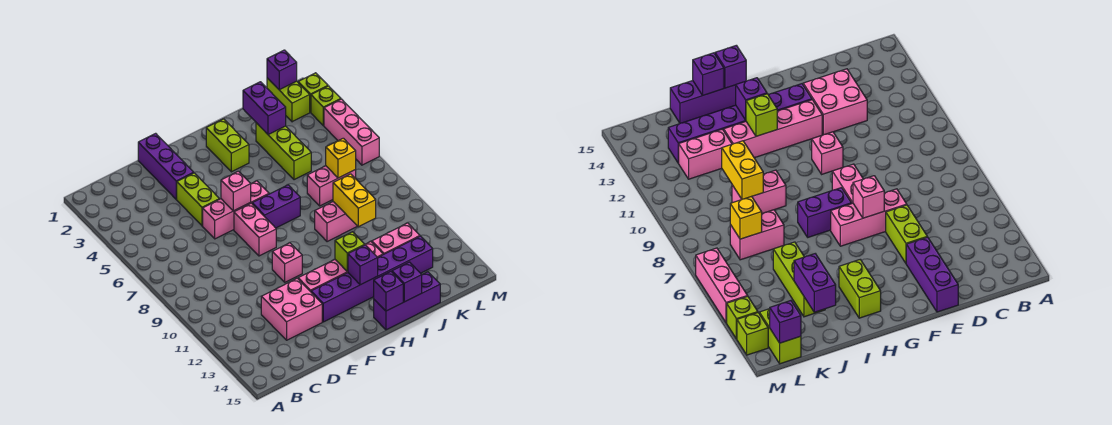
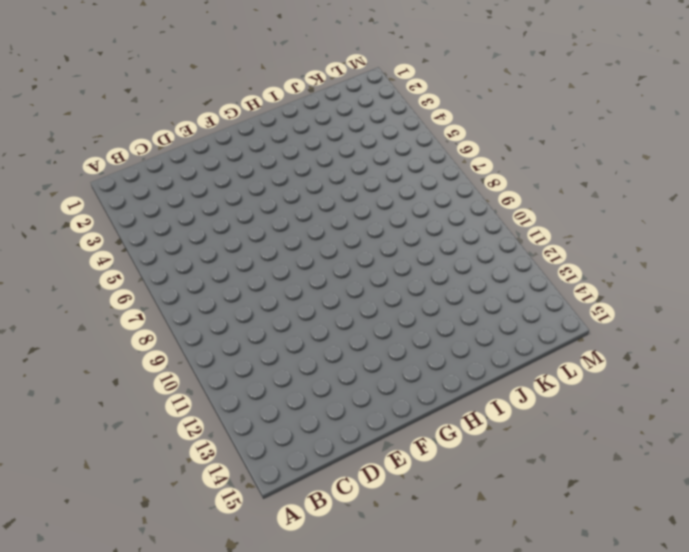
none -> pink 2x2 brick [261,278,322,340]
none -> purple 1x3 brick [138,133,194,199]
none -> lime 1x2 brick [177,173,219,226]

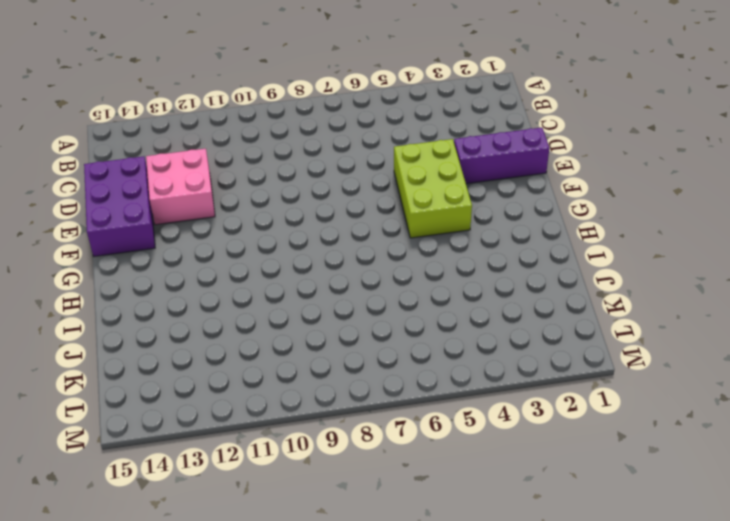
purple 2x3 brick [84,156,155,256] -> none
lime 2x3 brick [394,139,472,238] -> lime 1x2 brick [177,173,219,226]
none -> pink 1x3 brick [203,181,269,239]
none -> pink 1x2 brick [234,203,276,256]
none -> pink 1x1 brick [272,243,302,282]

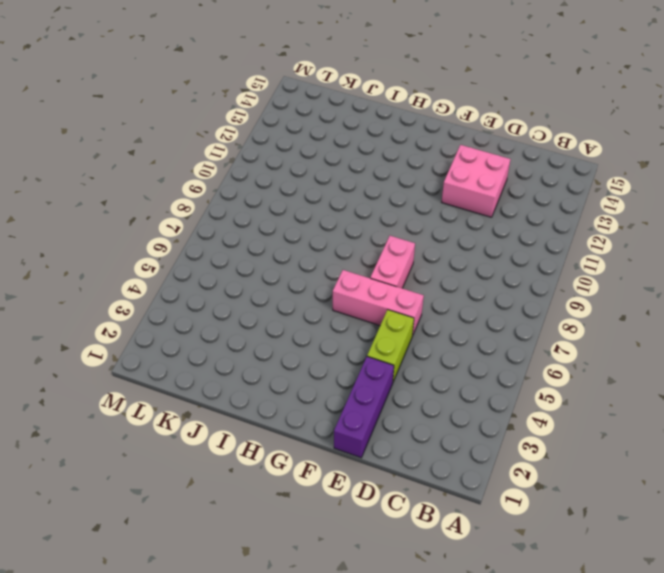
none -> pink 1x1 brick [272,243,302,282]
none -> pink 1x4 brick [298,242,383,292]
none -> purple 1x6 brick [311,236,433,322]

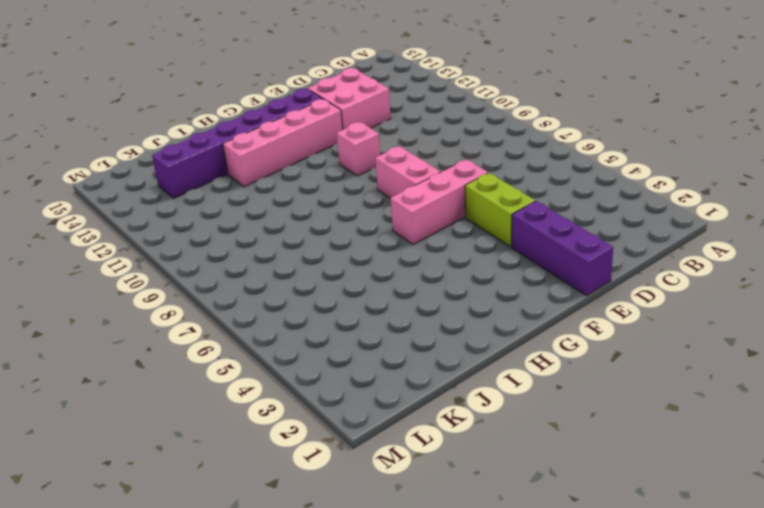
none -> purple 1x2 brick [252,185,300,228]
none -> lime 1x2 brick [206,119,249,172]
none -> purple 1x3 brick [374,272,440,330]

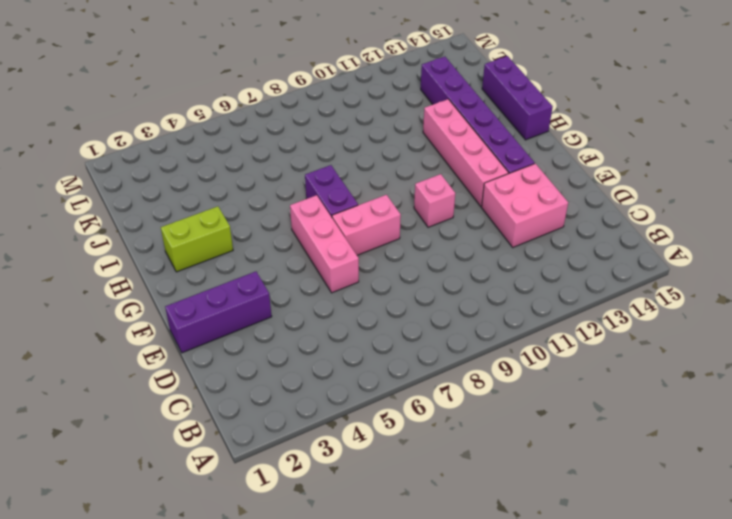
none -> lime 1x2 brick [177,173,219,226]
none -> pink 1x2 brick [315,202,357,242]
none -> lime 1x3 brick [256,123,311,180]

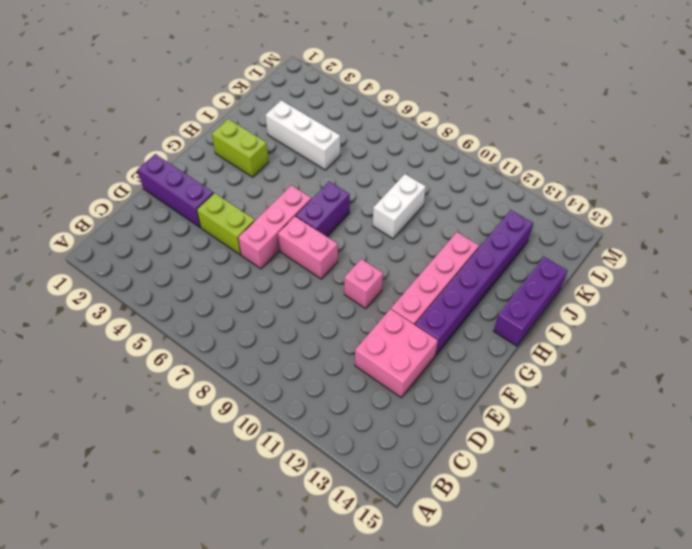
white 1x2 brick [373,174,426,239] -> pink 1x2 brick [315,202,357,242]
white 1x3 brick [265,100,340,170] -> lime 1x3 brick [256,123,311,180]
none -> pink 1x2 brick [307,166,356,206]
none -> pink 1x2 brick [372,223,420,255]
none -> lime 1x2 brick [267,78,310,122]

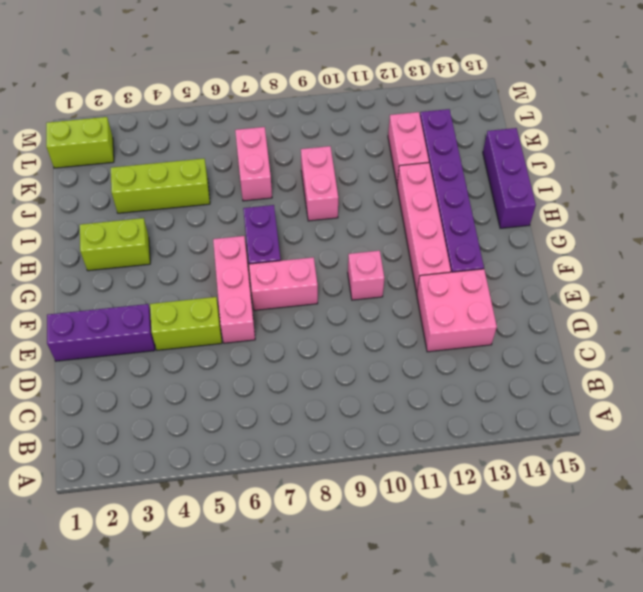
none -> lime 1x1 brick [298,73,328,112]
none -> lime 1x1 brick [311,86,341,126]
none -> pink 1x3 brick [324,99,379,165]

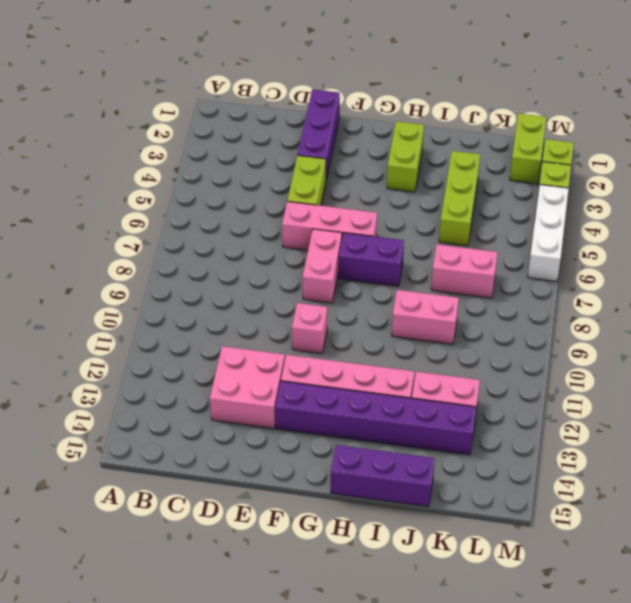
white 1x3 brick [528,185,569,281] -> pink 1x3 brick [324,99,379,165]
none -> pink 1x1 brick [221,171,251,211]
none -> lime 1x1 brick [335,232,365,272]
none -> purple 1x1 brick [348,245,378,285]

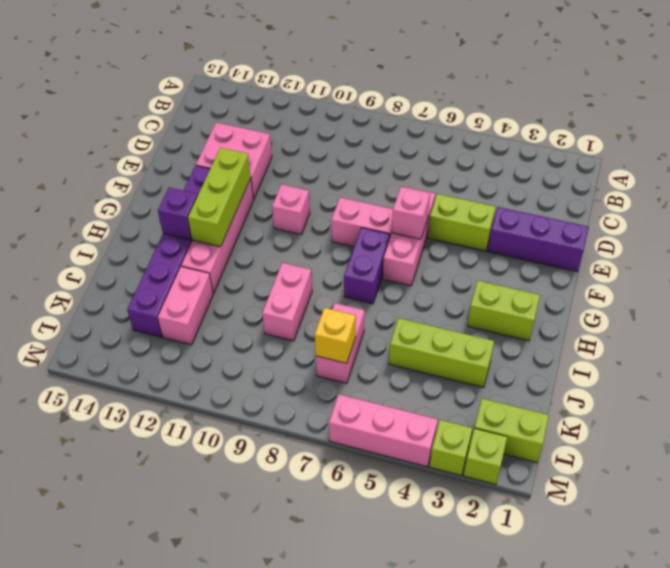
lime 1x3 brick [188,148,251,247] -> lime 1x1 brick [335,232,365,272]
none -> purple 1x3 brick [374,272,440,330]
none -> purple 1x1 brick [374,272,403,311]
none -> purple 1x1 brick [392,262,422,302]

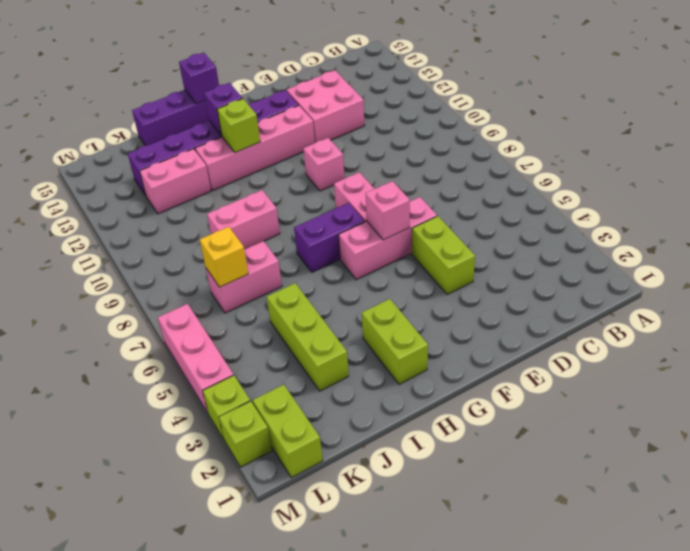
none -> purple 1x3 brick [138,133,194,199]
none -> purple 1x1 brick [392,262,422,302]
none -> purple 1x2 brick [243,82,286,135]

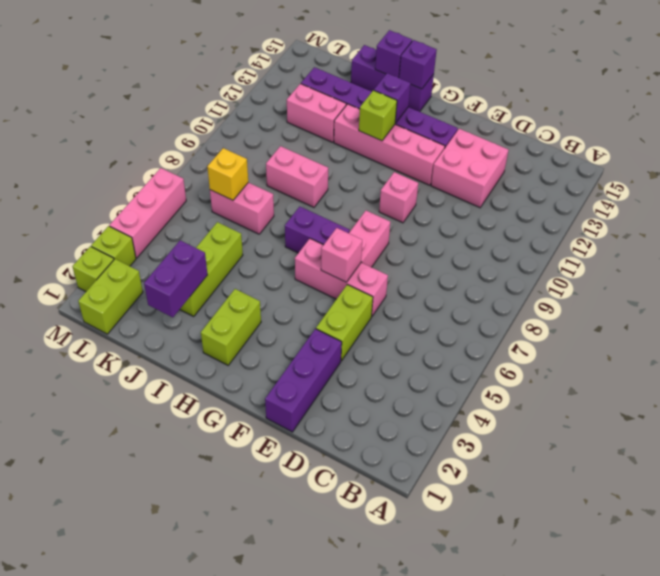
none -> yellow 1x2 brick [333,174,376,227]
none -> purple 1x1 brick [267,50,297,90]

